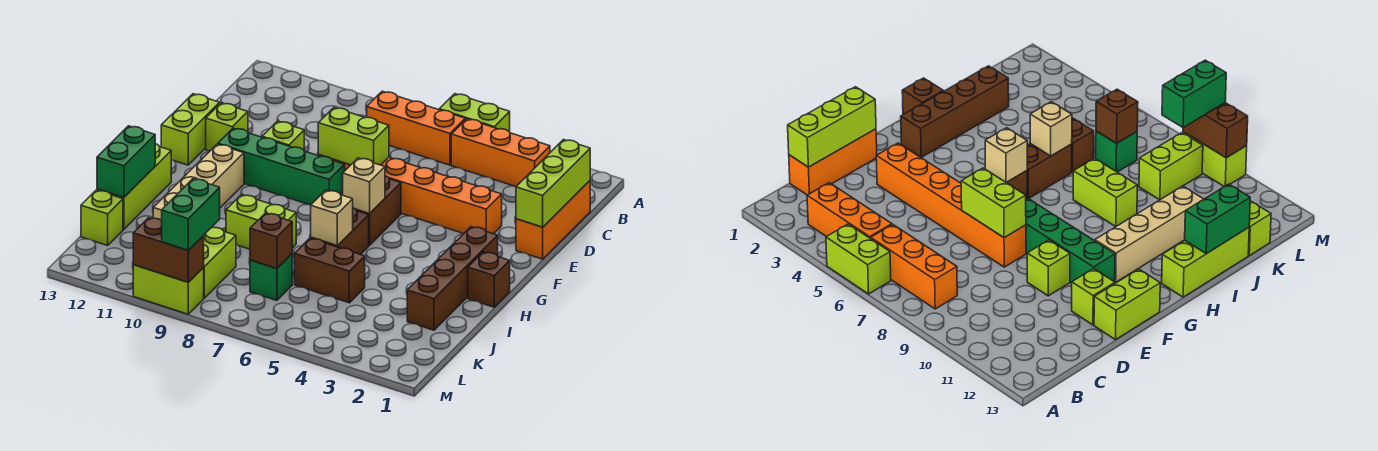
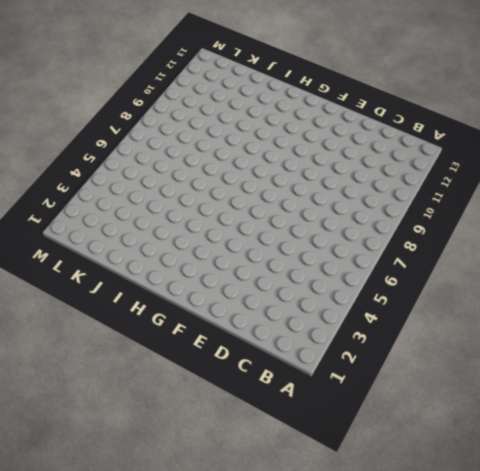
none -> lime 1x2 brick [439,94,510,132]
none -> orange 1x3 brick [451,119,550,186]
none -> orange 1x3 brick [367,91,465,165]

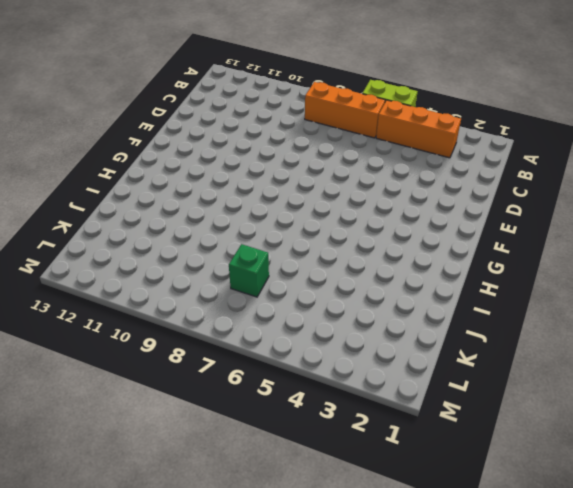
none -> orange 1x3 brick [516,181,590,259]
none -> orange 1x6 brick [318,155,502,234]
none -> lime 1x1 brick [262,121,304,150]

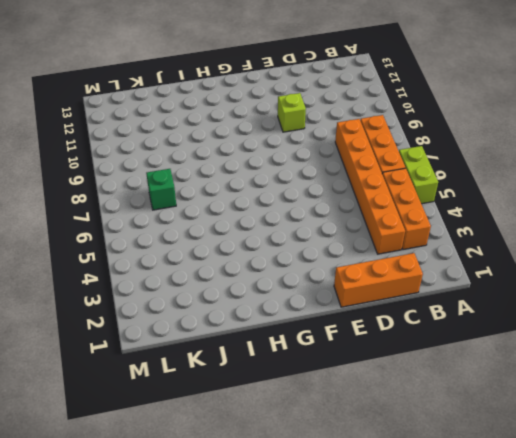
orange 1x6 brick [335,119,405,254] -> orange 1x6 brick moved to [318,155,502,234]
none -> lime 1x1 brick [206,103,248,151]
none -> lime 1x2 brick [161,94,220,165]
none -> brown 1x2 brick [356,176,401,245]

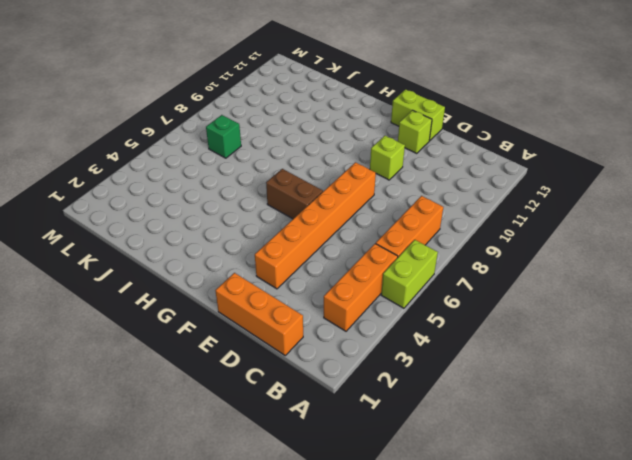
none -> green 1x4 brick [218,128,345,205]
none -> brown 1x4 brick [407,227,498,330]
none -> tan 1x4 brick [153,144,244,220]

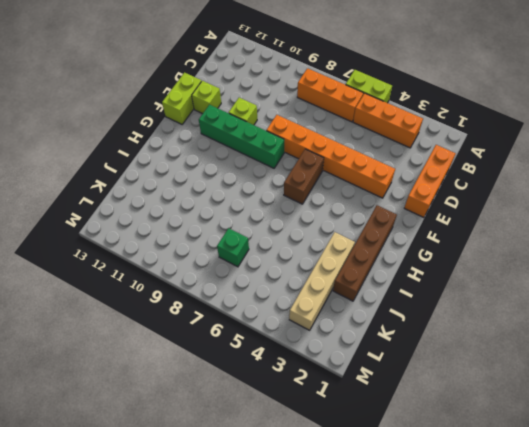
tan 1x4 brick [289,232,355,330] -> tan 1x4 brick moved to [153,144,244,220]
none -> brown 1x1 brick [468,252,510,307]
none -> brown 1x2 brick [311,208,369,255]
none -> lime 1x3 brick [97,144,171,230]

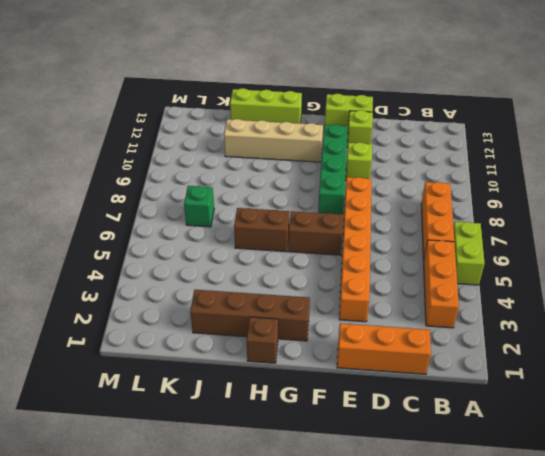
none -> lime 1x2 brick [226,195,296,249]
none -> brown 1x2 brick [294,238,365,303]
none -> lime 1x2 brick [203,227,236,298]

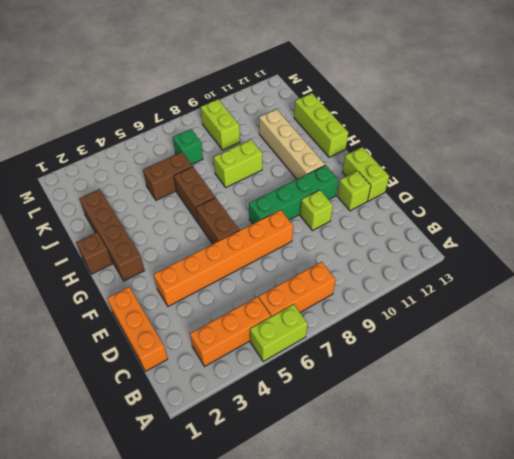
none -> lime 1x1 brick [81,190,123,245]
none -> lime 1x2 brick [133,265,204,314]
none -> lime 1x3 brick [516,140,590,227]

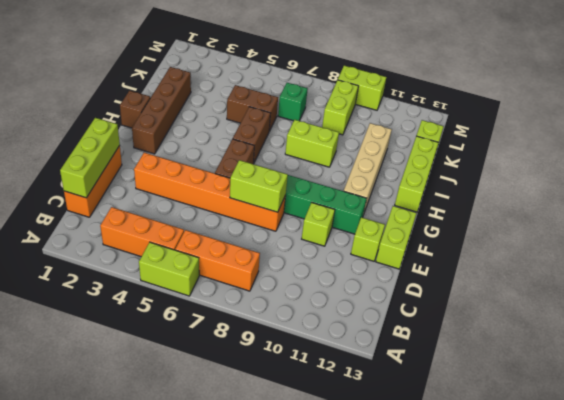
none -> tan 1x1 brick [343,158,385,214]
none -> tan 1x1 brick [311,190,353,246]
none -> green 1x2 brick [97,126,155,198]

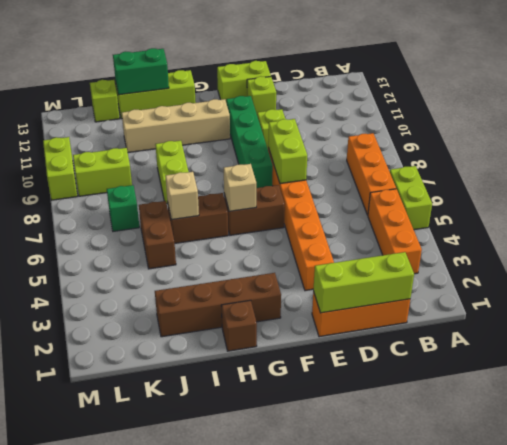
none -> brown 1x1 brick [250,213,292,269]
none -> brown 1x2 brick [133,218,204,282]
none -> green 1x2 brick [162,179,220,250]

